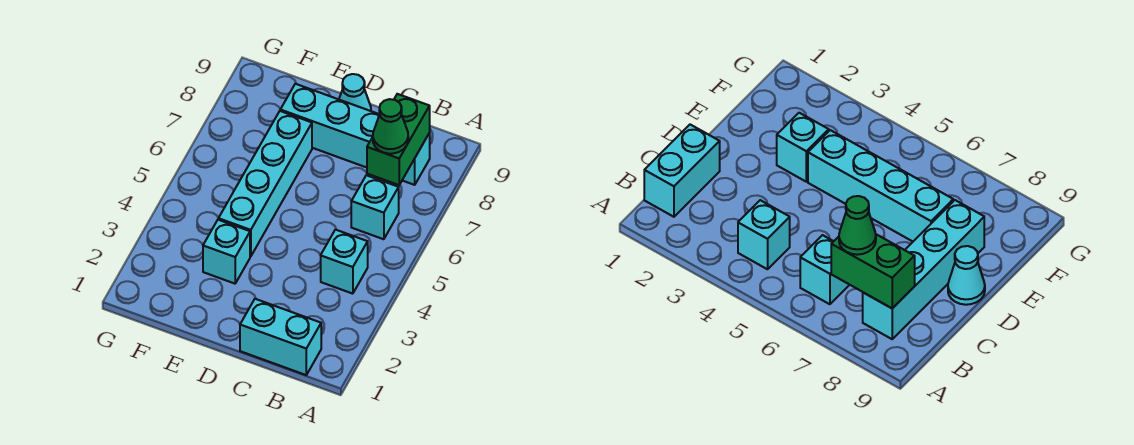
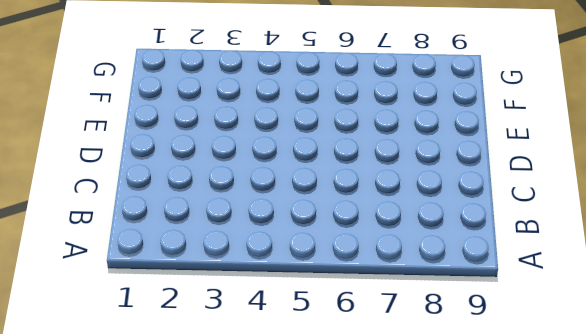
none -> cyan 1x2 brick [240,299,321,375]
none -> cyan 1x1 brick [321,230,368,294]

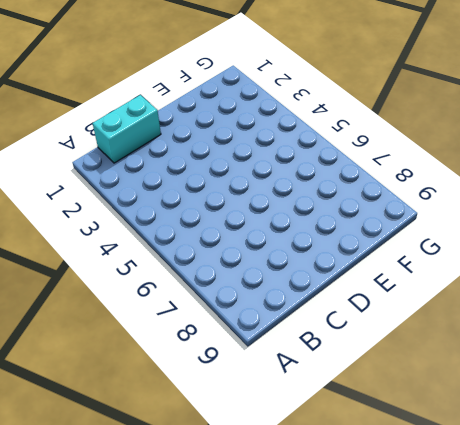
none -> cyan 1x1 brick [321,230,368,294]
none -> cyan 1x1 brick [351,175,399,239]

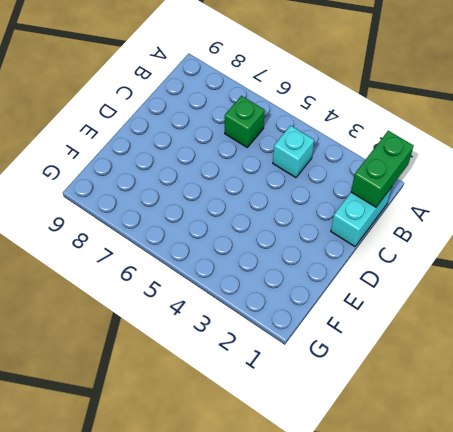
green 1x2 brick [351,131,414,207] -> green 1x2 brick turned to [367,94,430,185]
green 1x1 brick [225,96,265,147] -> cyan 1x1 brick [351,175,399,239]
none -> cyan 1x4 brick [280,84,430,185]
none -> cyan 1x1 cone [339,74,371,111]

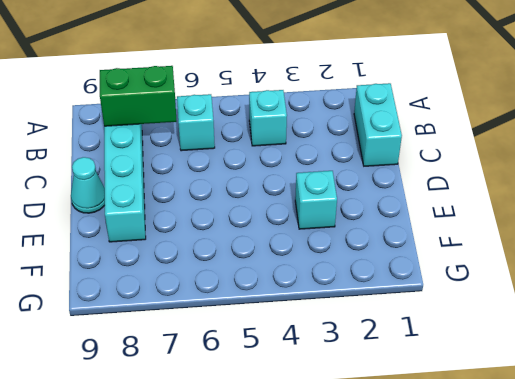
none -> cyan 1x4 brick [218,111,312,257]
none -> green 1x1 cone [373,99,408,154]

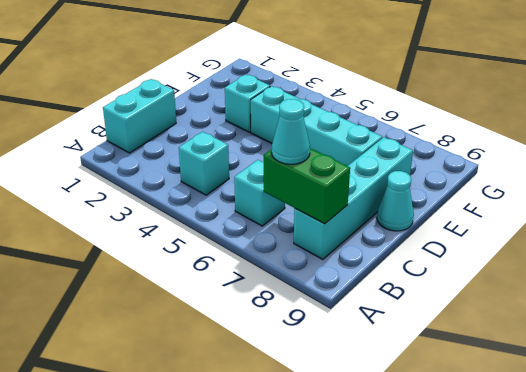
cyan 1x1 cone [272,99,310,164] -> green 1x1 cone [373,99,408,154]

